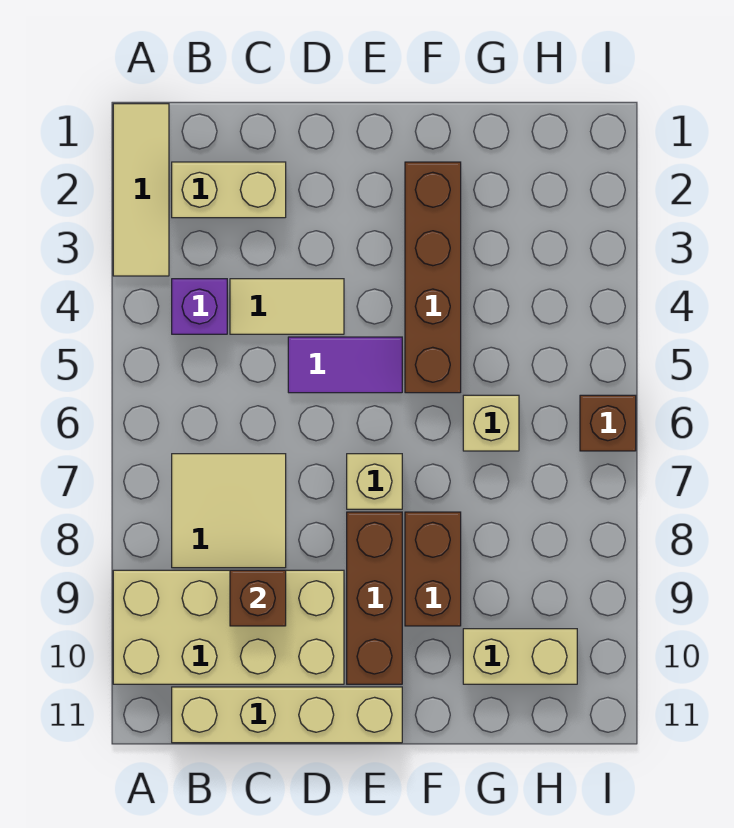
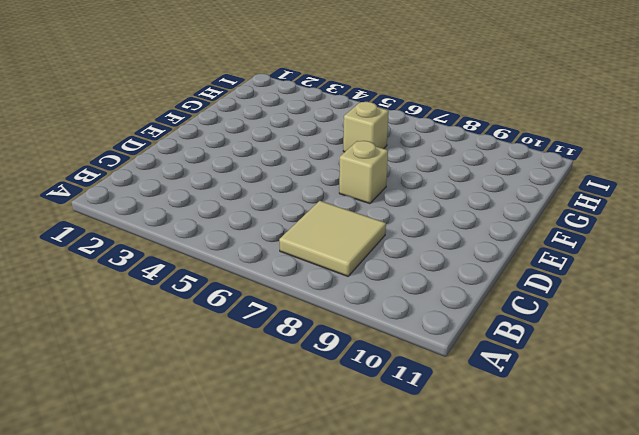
none -> tan 1x3 tile [113,104,169,276]
none -> tan 2x4 brick [113,570,344,684]
none -> tan 1x2 brick [172,162,286,218]

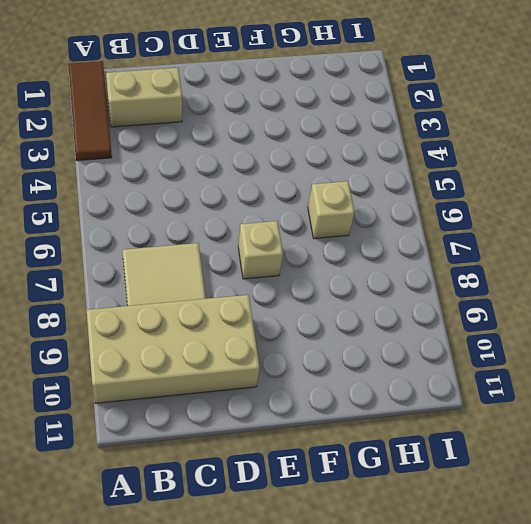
brown 1x3 tile [68,61,112,161] -> tan 1x3 tile [113,104,169,276]
none -> purple 1x1 brick [172,279,227,334]
none -> tan 1x4 brick [172,687,402,743]
none -> tan 1x2 tile [230,279,344,334]

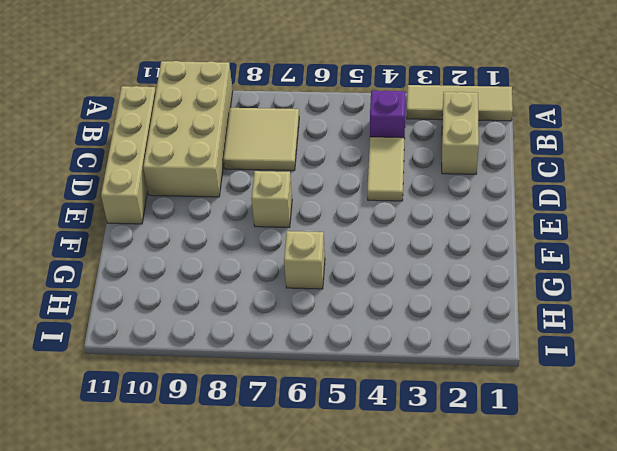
none -> purple 1x2 tile [288,337,402,393]
none -> brown 1x3 brick [347,512,402,684]
none -> brown 1x4 brick [405,162,461,393]

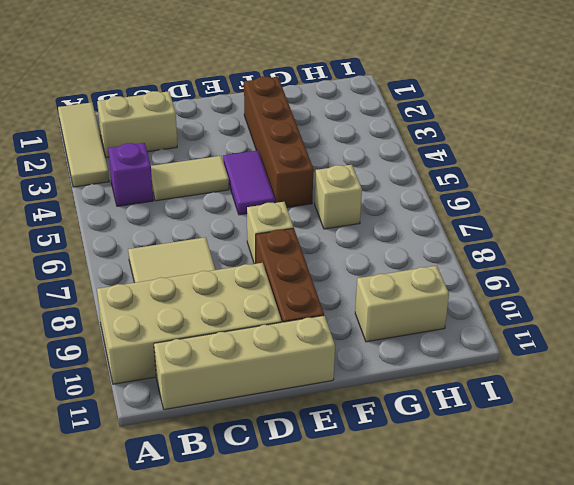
purple 1x2 tile [223,151,275,215] -> purple 1x2 tile turned to [288,337,402,393]
none -> brown 1x2 brick [405,512,461,626]
none -> brown 1x1 brick [580,395,636,451]
none -> brown 1x1 brick [230,570,286,626]

